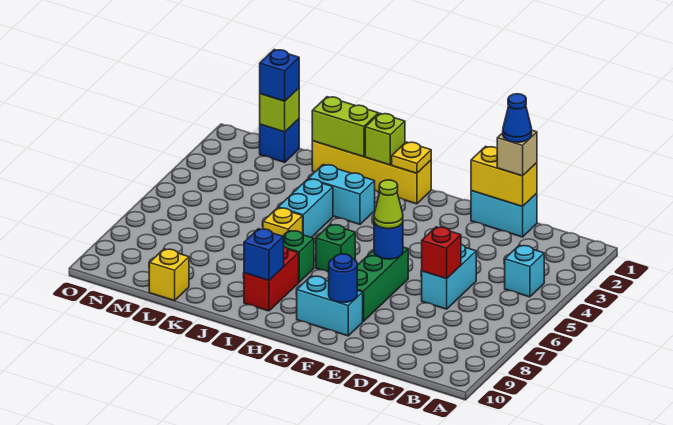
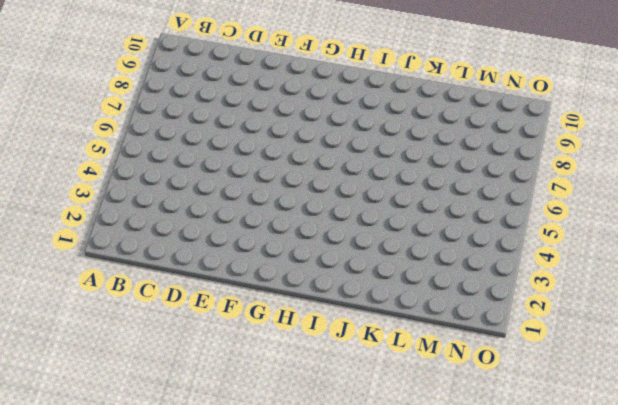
none -> cyan 1x1 brick [505,245,544,297]
none -> cyan 1x2 brick [471,191,537,237]
none -> cyan 1x2 brick [422,244,476,309]

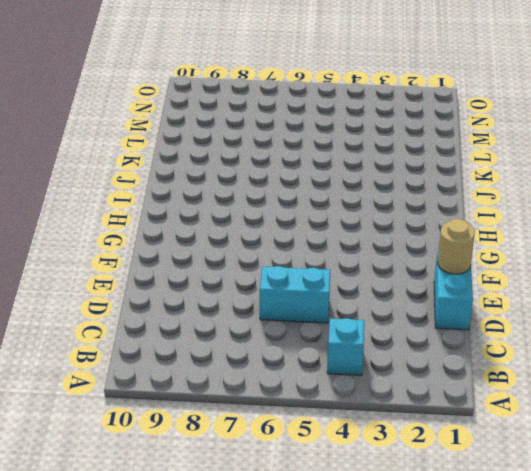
tan 1x1 round brick [438,219,475,274] -> yellow 1x2 brick [471,146,537,207]
none -> green 1x3 brick [357,247,408,322]
none -> cyan 1x2 brick [297,276,363,336]
none -> yellow 1x4 brick [312,141,431,204]

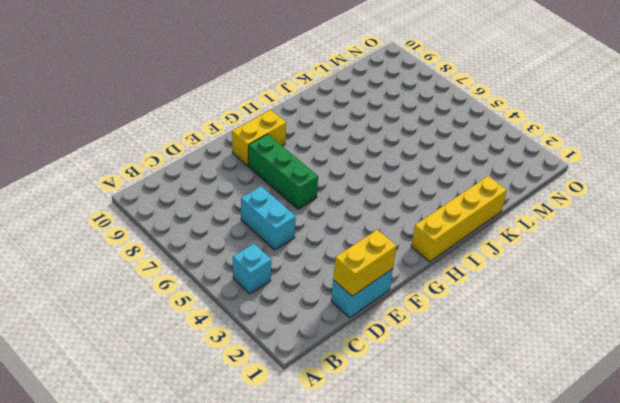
yellow 1x2 brick [232,110,286,166] -> cyan 1x2 brick [297,276,363,336]
none -> green 1x1 brick [316,224,355,272]
none -> cyan 1x2 brick [309,165,375,224]
none -> green 1x1 brick [283,231,314,282]

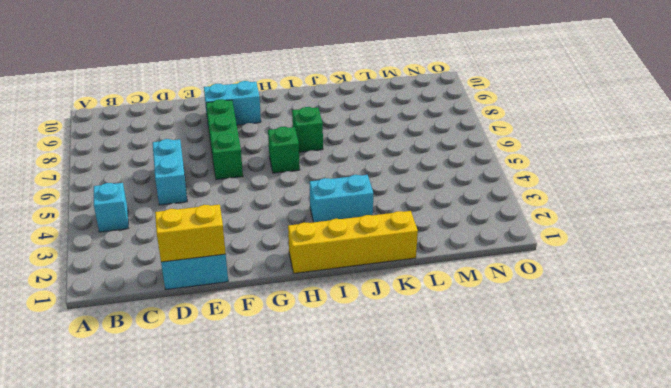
none -> red 1x2 brick [244,246,299,311]
none -> cyan 1x2 brick [278,179,333,237]
none -> yellow 1x1 brick [263,208,303,236]

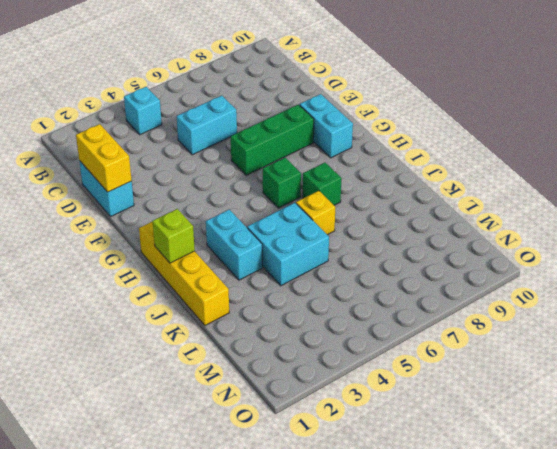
cyan 2x2 brick [247,203,329,286] -> cyan 1x2 brick [278,179,333,237]
none -> red 1x2 brick [244,246,299,311]
none -> yellow 1x1 brick [149,249,189,301]
none -> blue 1x1 brick [260,119,299,162]

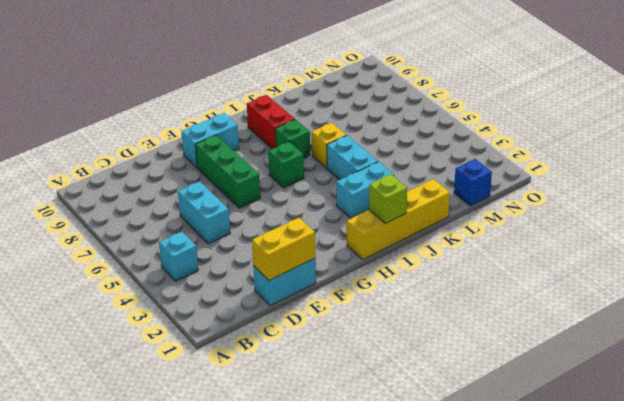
none -> yellow 1x1 brick [149,249,189,301]
none -> red 1x1 brick [422,227,461,279]
none -> blue 1x1 round brick [374,223,403,259]

